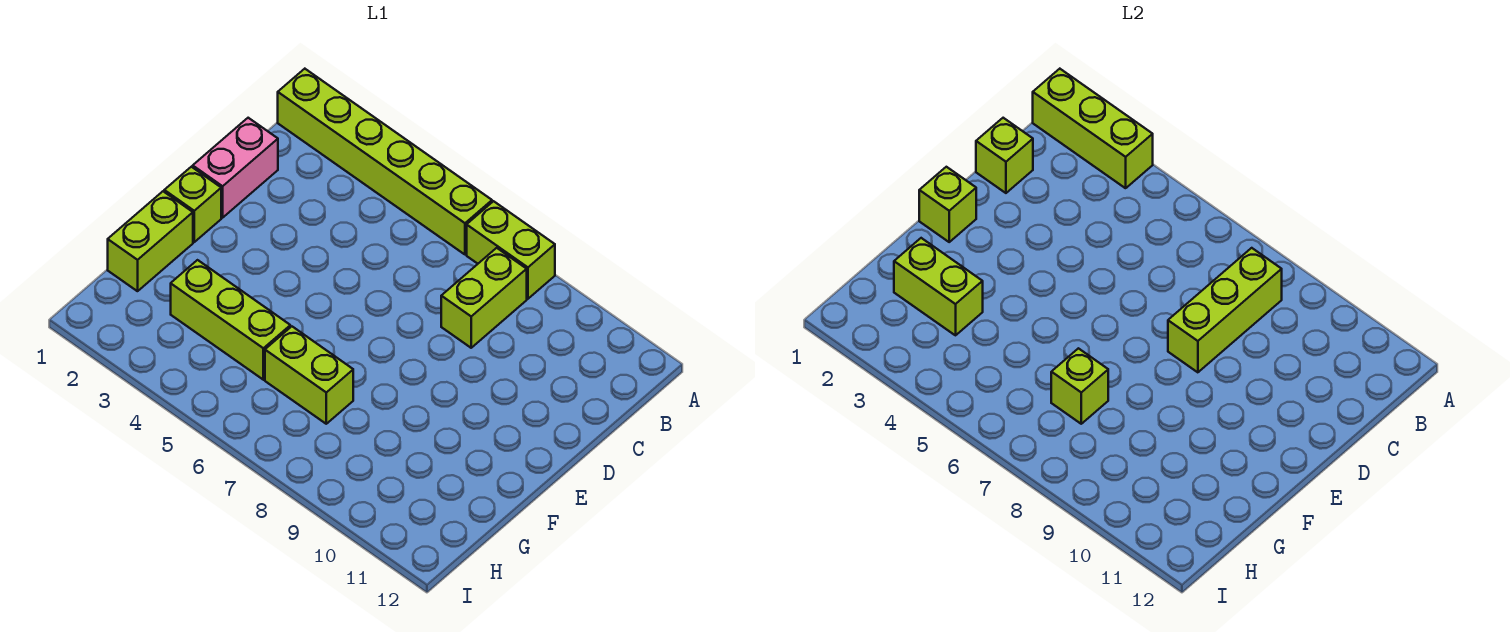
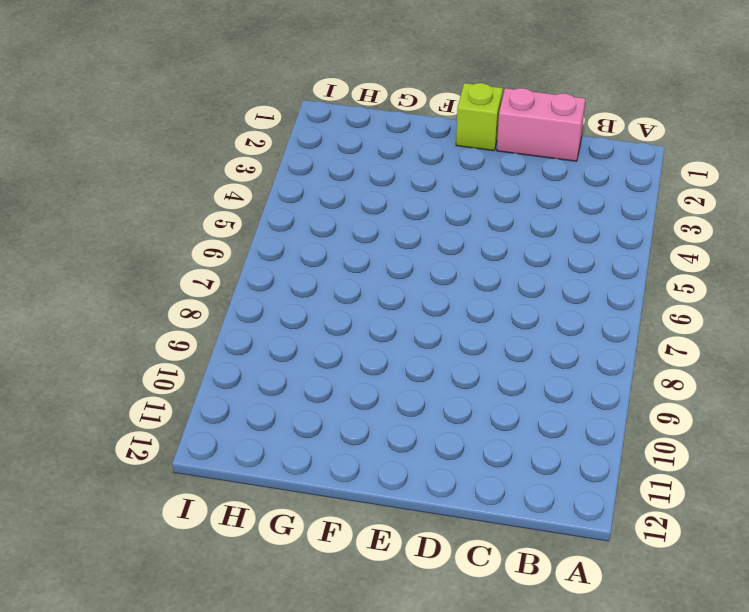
none -> lime 1x6 brick [278,69,492,255]
none -> lime 1x2 brick [467,201,555,299]
none -> lime 1x2 brick [441,248,527,348]

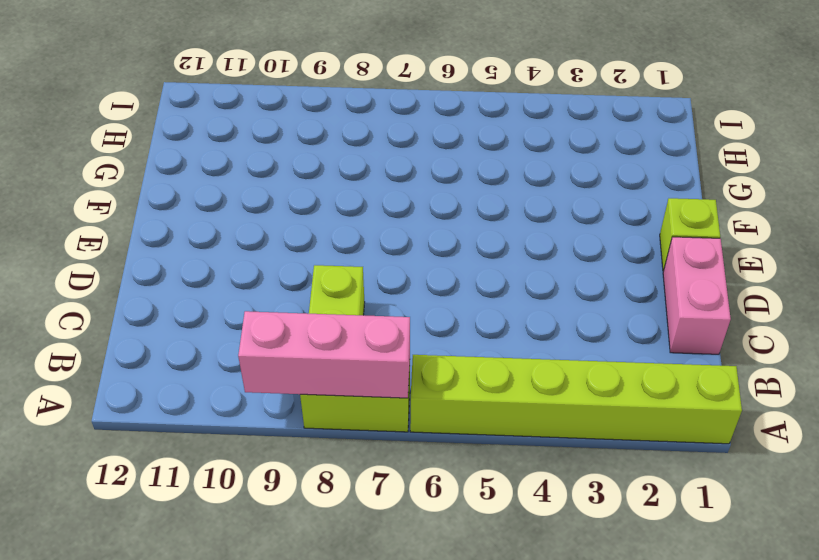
pink 1x3 brick [238,311,410,398] -> none
none -> lime 1x2 brick [108,191,193,291]
none -> lime 1x3 brick [171,260,290,380]
none -> lime 1x2 brick [265,327,353,424]

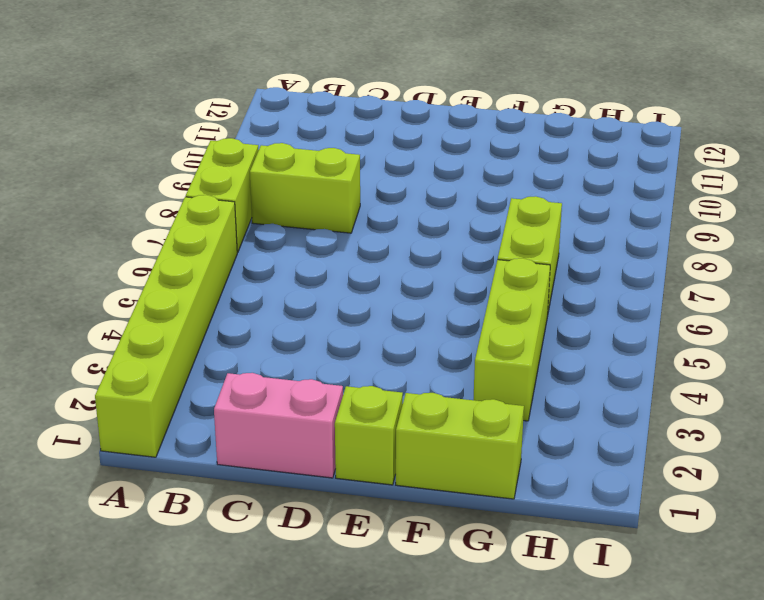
none -> lime 1x3 brick [1033,69,1153,188]
none -> lime 1x3 brick [1168,248,1282,372]
none -> lime 1x1 brick [976,118,1033,193]

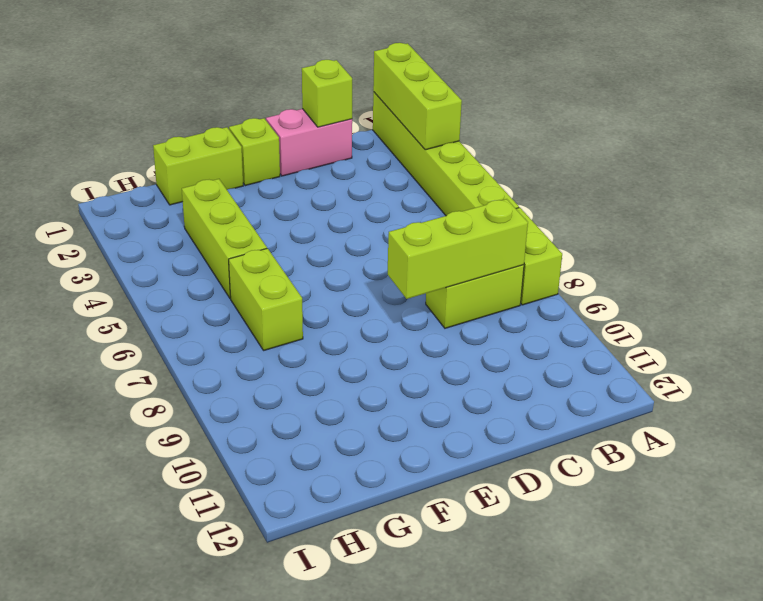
none -> lime 1x1 brick [919,167,976,242]
none -> lime 1x2 brick [894,238,983,335]
none -> lime 1x1 brick [1051,348,1108,424]

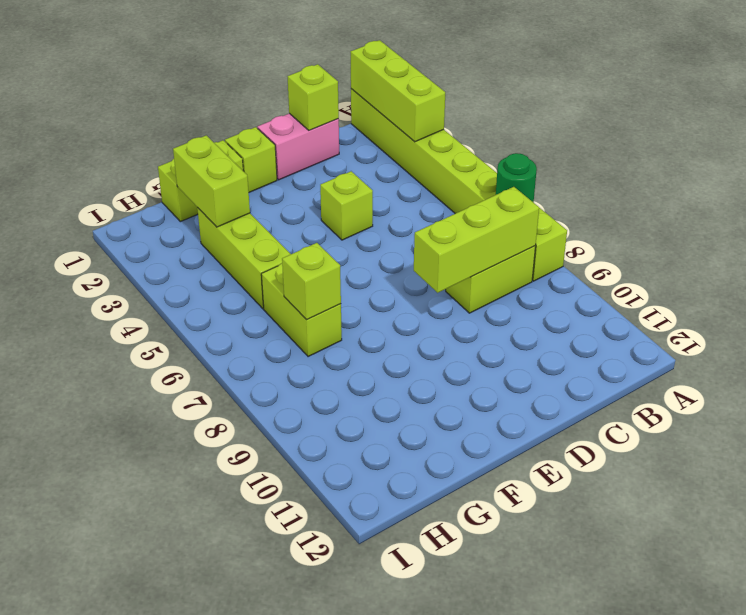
green 1x1 round brick [496,153,537,202] -> none
lime 1x1 brick [320,171,373,240] -> lime 1x1 brick moved to [919,167,976,242]

